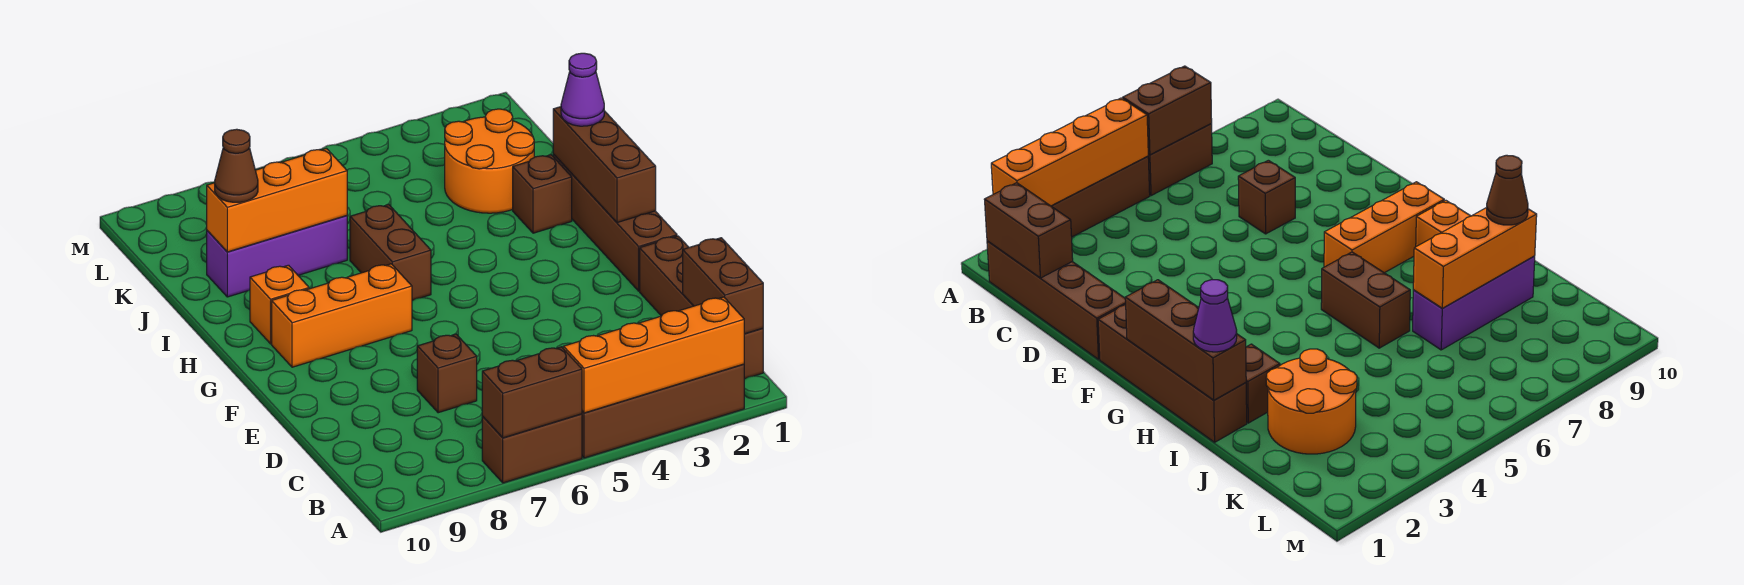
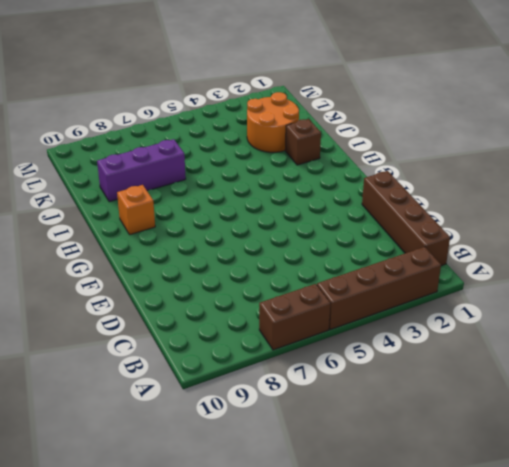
none -> brown 1x1 brick [417,334,477,413]
none -> brown 1x4 brick [553,154,677,291]
none -> orange 1x3 brick [272,264,412,367]

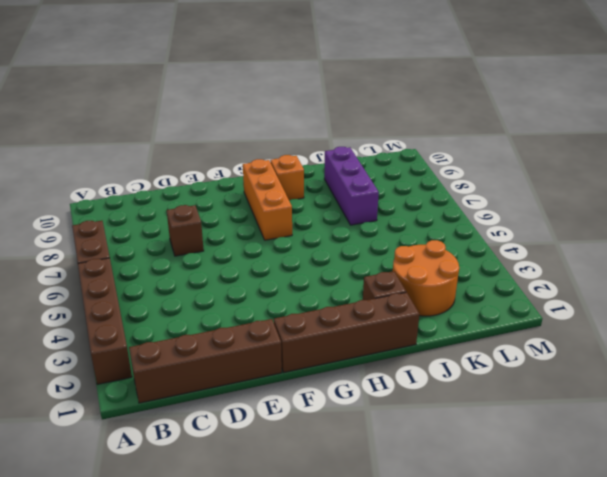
none -> brown 1x2 brick [350,205,431,300]
none -> orange 1x4 brick [563,297,744,413]
none -> brown 1x2 brick [482,347,582,438]

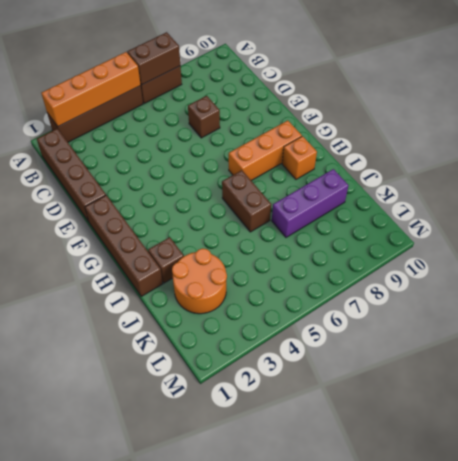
none -> brown 1x2 brick [683,238,763,334]
none -> brown 1x3 brick [553,107,656,223]
none -> orange 1x3 brick [207,149,347,252]

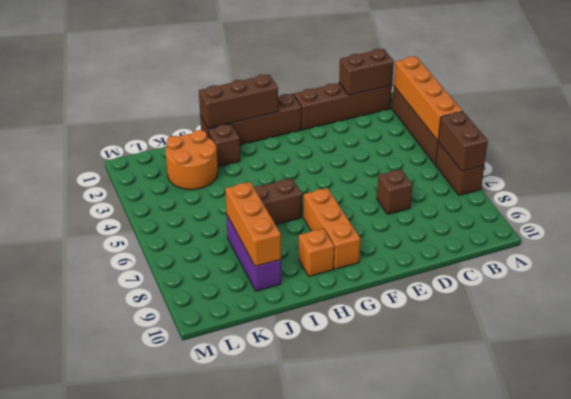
none -> purple 1x1 cone [561,53,604,126]
none -> brown 1x1 cone [215,129,258,202]

